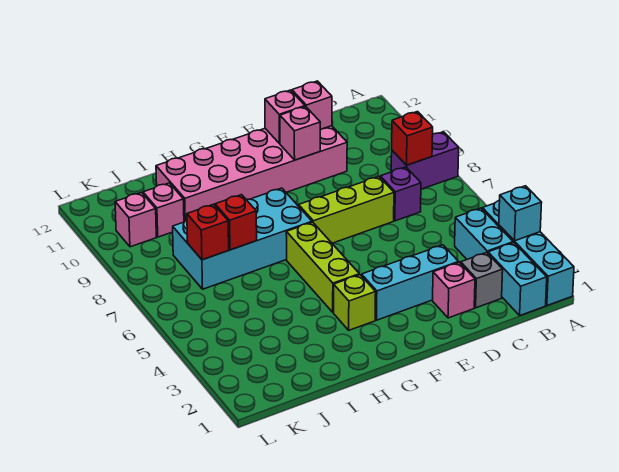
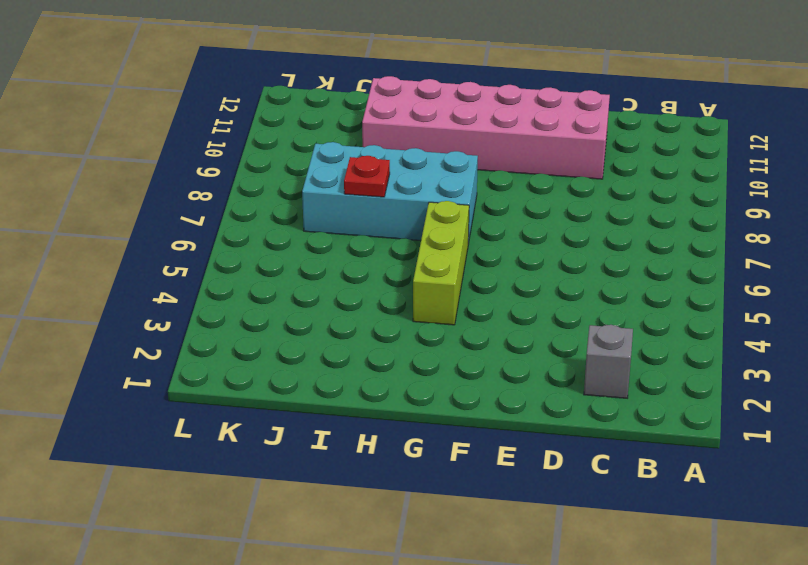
red 1x1 plate [344,156,390,197] -> red 1x1 brick [215,195,257,250]
none -> cyan 1x4 brick [482,201,574,306]
none -> purple 1x2 brick [391,132,459,189]
none -> cyan 1x2 brick [488,243,547,315]

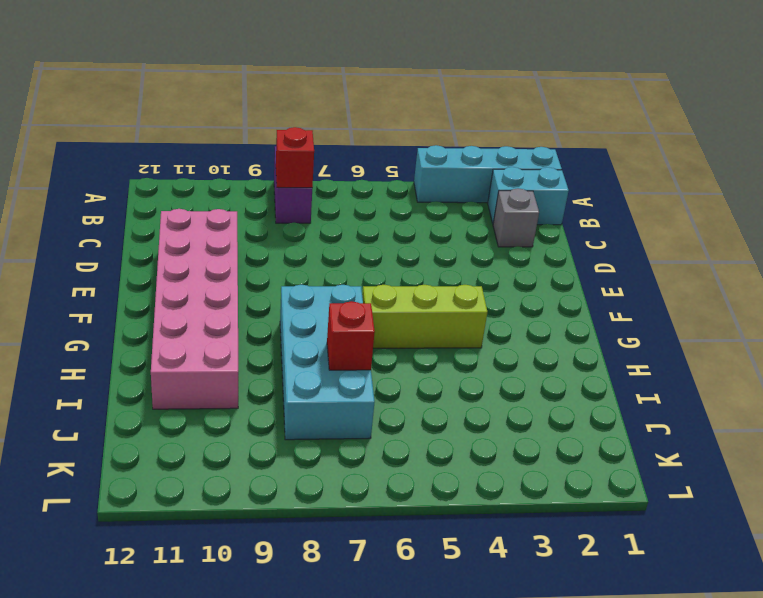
none -> cyan 1x2 brick [455,208,513,259]
none -> purple 1x1 brick [380,167,421,221]
none -> pink 1x1 brick [433,262,475,318]

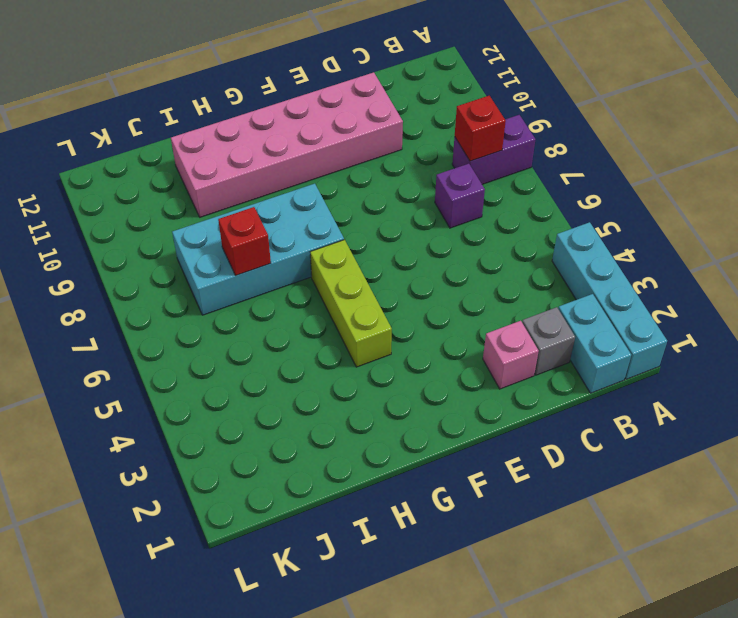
none -> cyan 1x2 brick [455,208,513,259]
none -> cyan 1x3 brick [362,245,459,320]
none -> lime 1x3 brick [299,177,394,243]

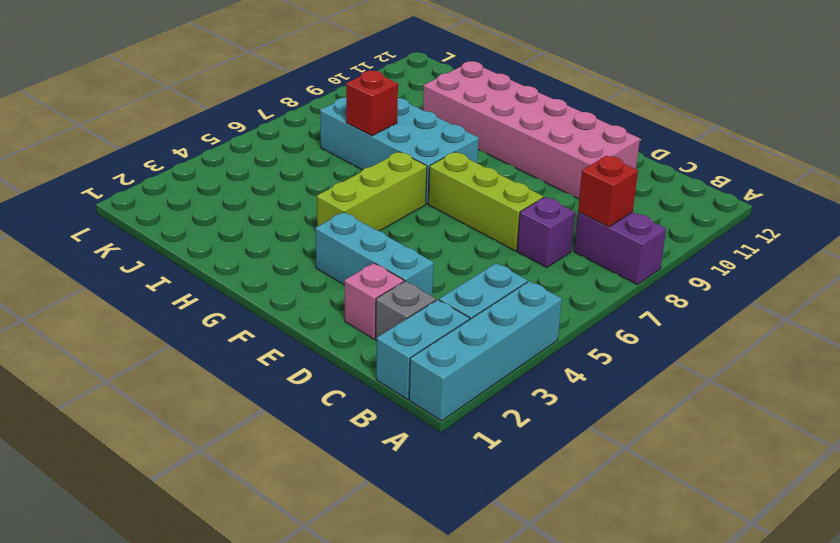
none -> lime 1x1 brick [334,275,376,330]
none -> pink 1x1 brick [143,183,184,237]
none -> pink 1x1 brick [115,193,156,247]

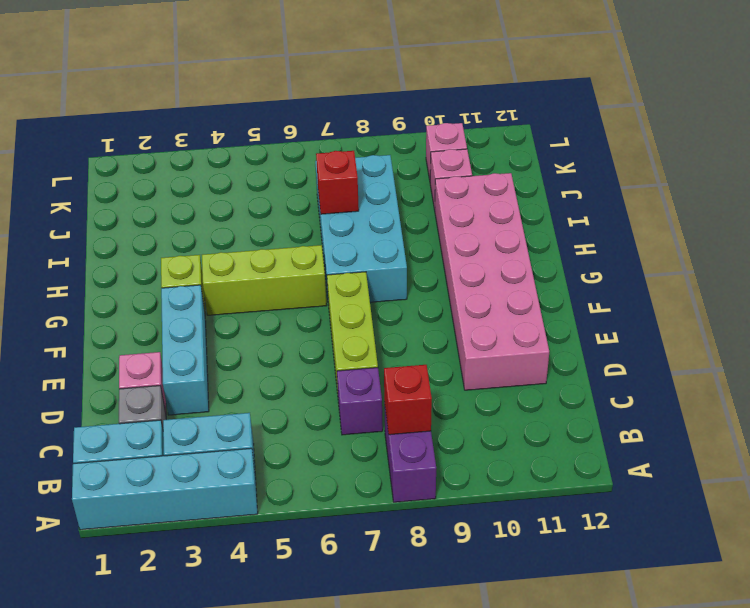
none -> cyan 1x1 brick [499,186,542,241]
none -> pink 1x1 brick [292,81,332,130]
none -> pink 1x1 brick [280,106,320,160]

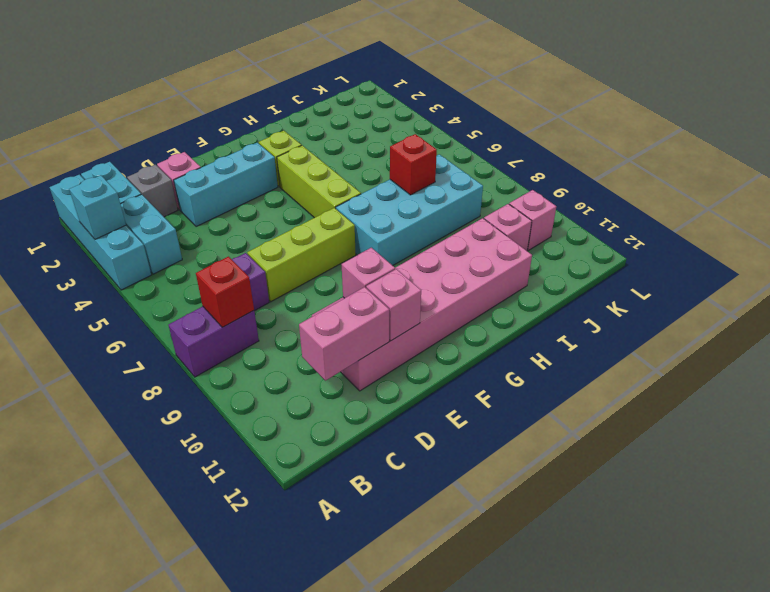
pink 1x2 brick [299,287,389,381] -> pink 1x1 brick [292,81,332,130]
none -> red 1x1 brick [187,204,229,260]

